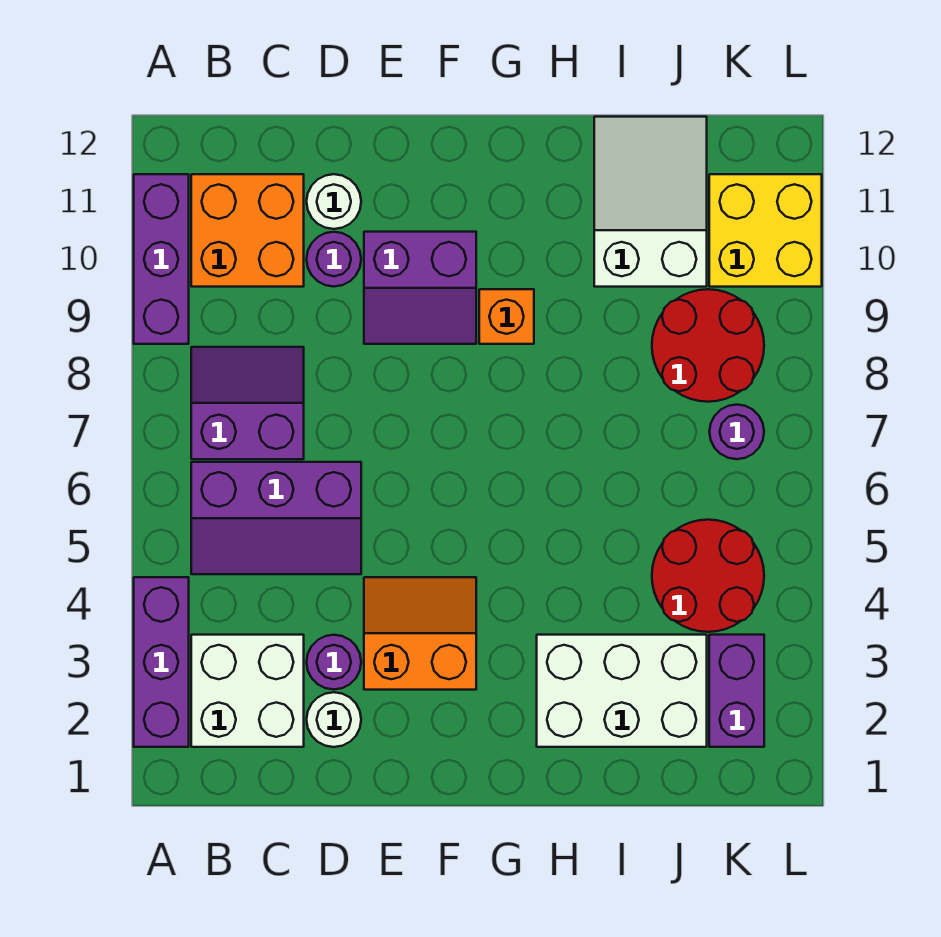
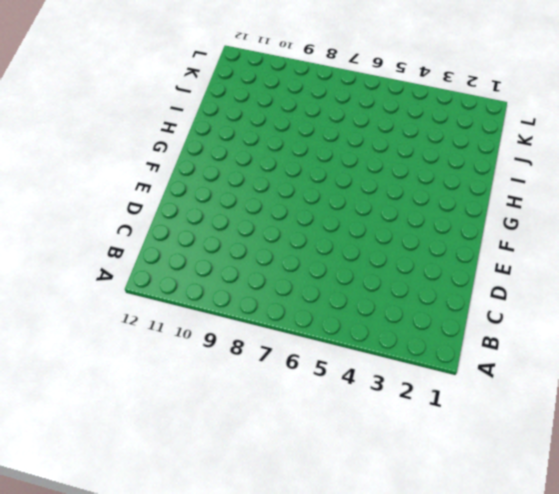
none -> purple 1x3 brick [134,577,189,747]
none -> purple 1x3 brick [134,174,189,344]
none -> white 2x2 brick [191,635,304,747]

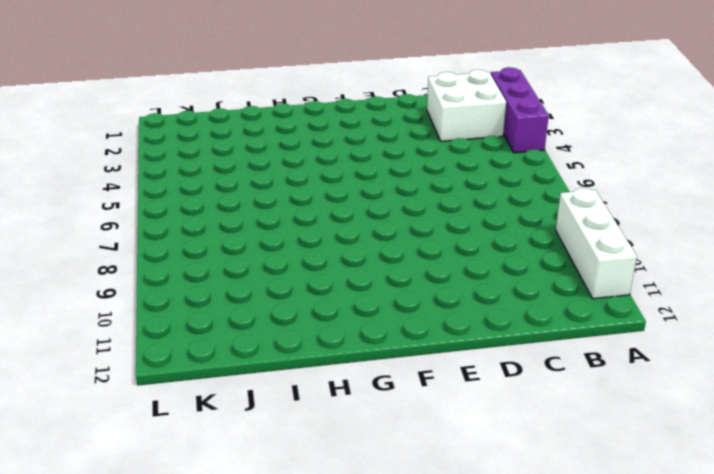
white 1x3 brick [556,188,637,299] -> purple 1x3 brick [134,174,189,344]
none -> purple 2x3 slope [191,462,361,574]
none -> purple 2x2 slope [191,347,304,459]
none -> orange 2x2 brick [191,174,304,287]

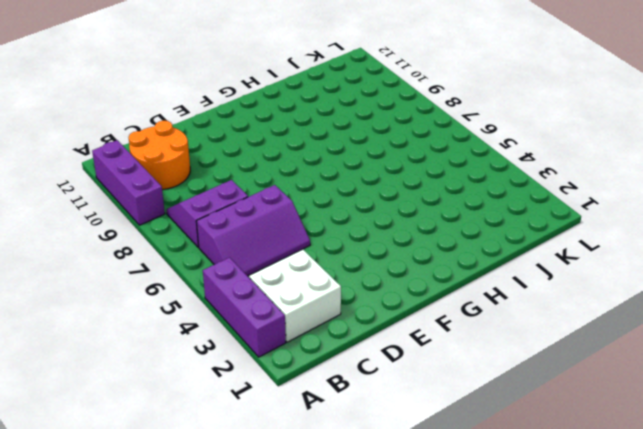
orange 2x2 round brick [128,121,190,190] -> orange 2x2 brick [191,174,304,287]
none -> white 1x1 round brick [307,692,361,747]
none -> purple 1x1 round brick [307,635,361,689]
none -> purple 1x1 round brick [307,232,361,287]

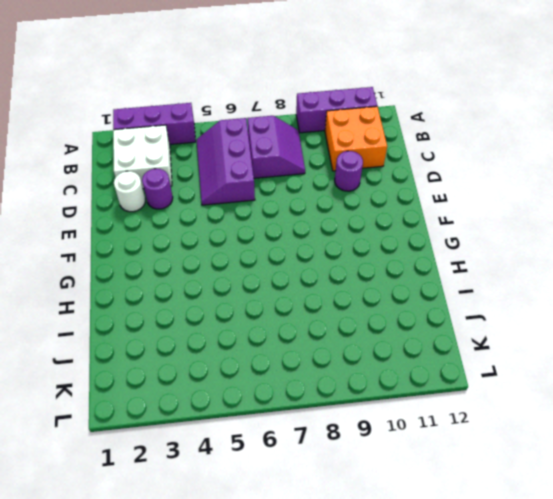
none -> white 1x1 round brick [307,174,361,229]
none -> orange 2x2 slope [364,577,476,690]
none -> purple 2x2 slope [364,232,476,344]

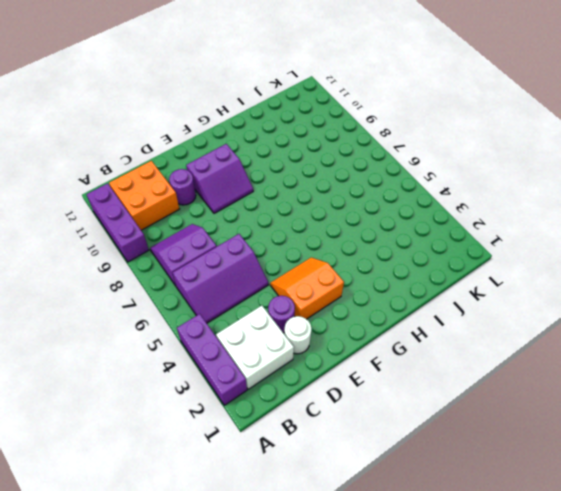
none -> white 1x1 round brick [307,174,361,229]
none -> orange 1x1 brick [479,289,534,344]
none -> white 2x3 brick [537,635,707,747]

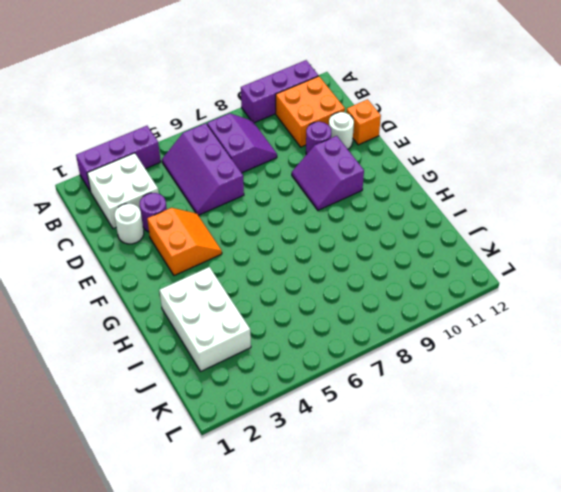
orange 1x1 brick [346,99,381,145] -> orange 1x1 brick moved to [479,289,534,344]
none -> white 2x3 slope [594,117,707,287]
none -> red 2x2 round brick [652,520,764,632]
none -> red 2x2 round brick [652,289,764,402]

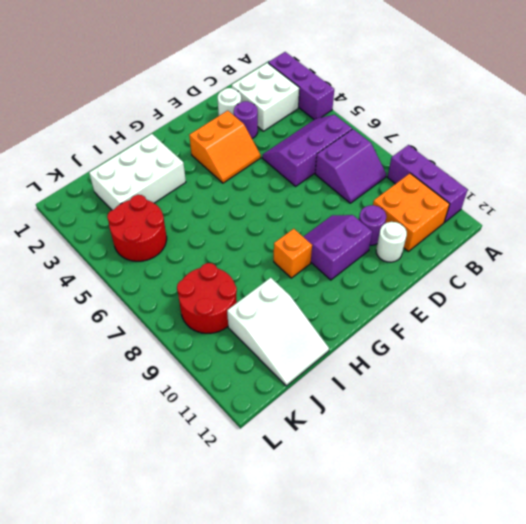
none -> purple 1x2 brick [709,635,764,747]
none -> purple 1x1 round brick [709,405,764,459]
none -> yellow 2x2 brick [709,174,822,287]

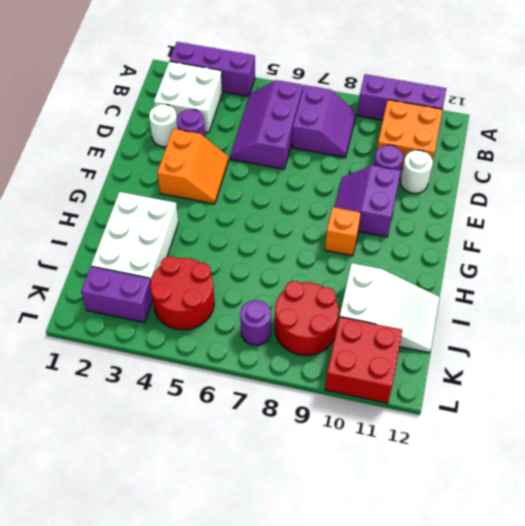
red 2x2 brick [325,317,402,403] -> yellow 2x2 brick [709,174,822,287]

